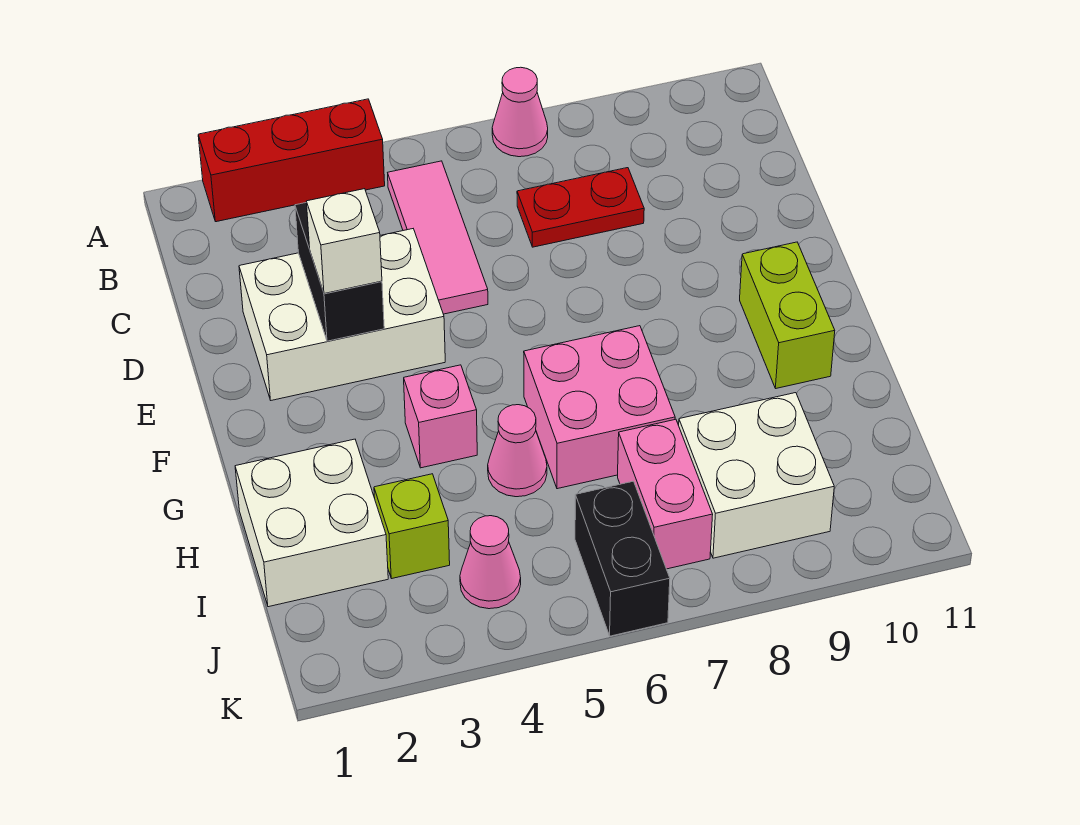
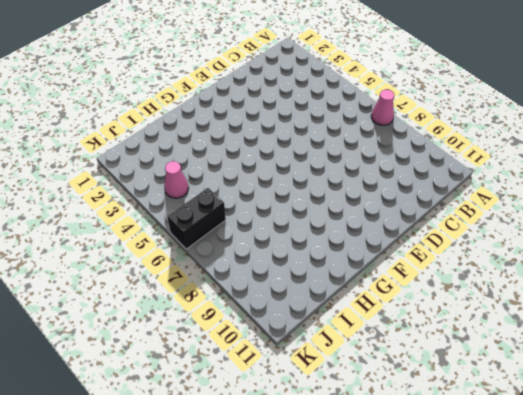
none -> red 1x3 brick [198,99,385,222]
none -> pink 1x3 tile [388,161,488,314]
none -> red 1x2 plate [517,168,644,247]

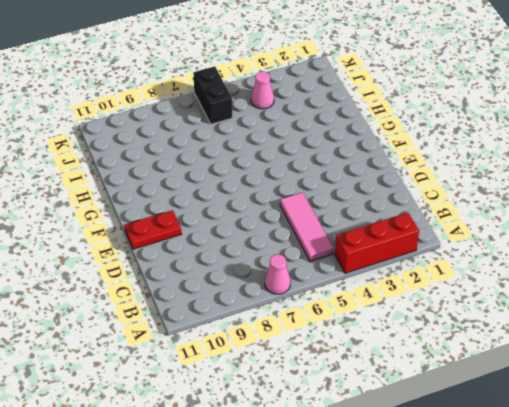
red 1x2 plate [125,210,182,249] -> red 1x2 plate moved to [517,168,644,247]
none -> white 2x3 brick [239,229,445,400]
none -> lime 1x2 brick [740,242,835,388]
none -> pink 1x1 brick [404,365,477,468]

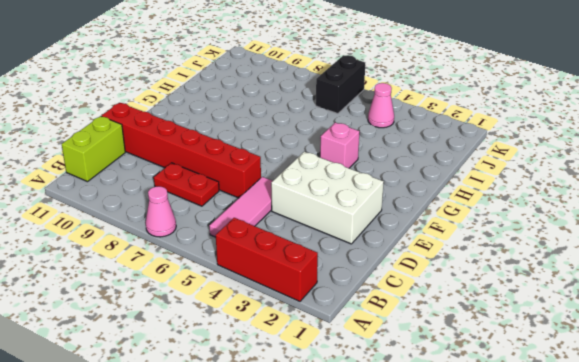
lime 1x2 brick [62,116,125,182] -> lime 1x2 brick moved to [740,242,835,388]
red 1x6 brick [102,103,261,198] -> none
none -> pink 2x2 brick [524,326,675,489]
none -> white 2x2 brick [235,439,388,607]
none -> pink 1x1 cone [488,405,547,497]

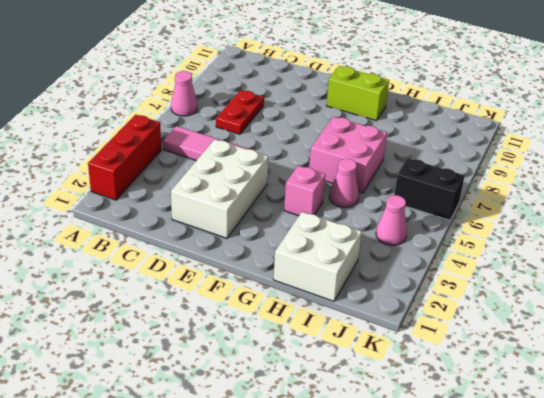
none -> lime 1x1 brick [374,474,450,579]
none -> pink 1x2 brick [618,419,713,569]
none -> white 2x2 brick [679,393,834,558]

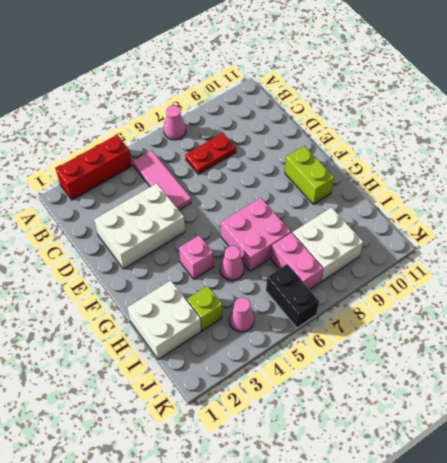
none -> black 1x2 brick [295,202,384,341]
none -> white 1x1 brick [306,189,382,294]

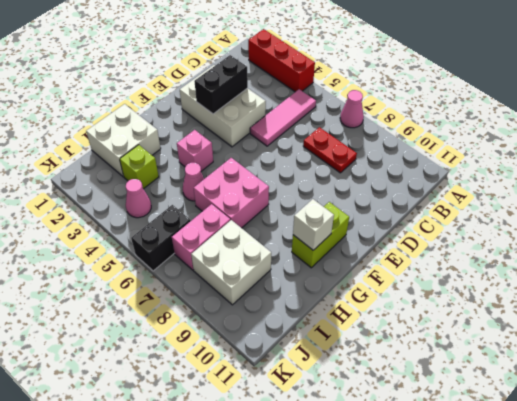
white 1x1 brick [293,199,334,250] -> white 1x1 brick moved to [306,189,382,294]

